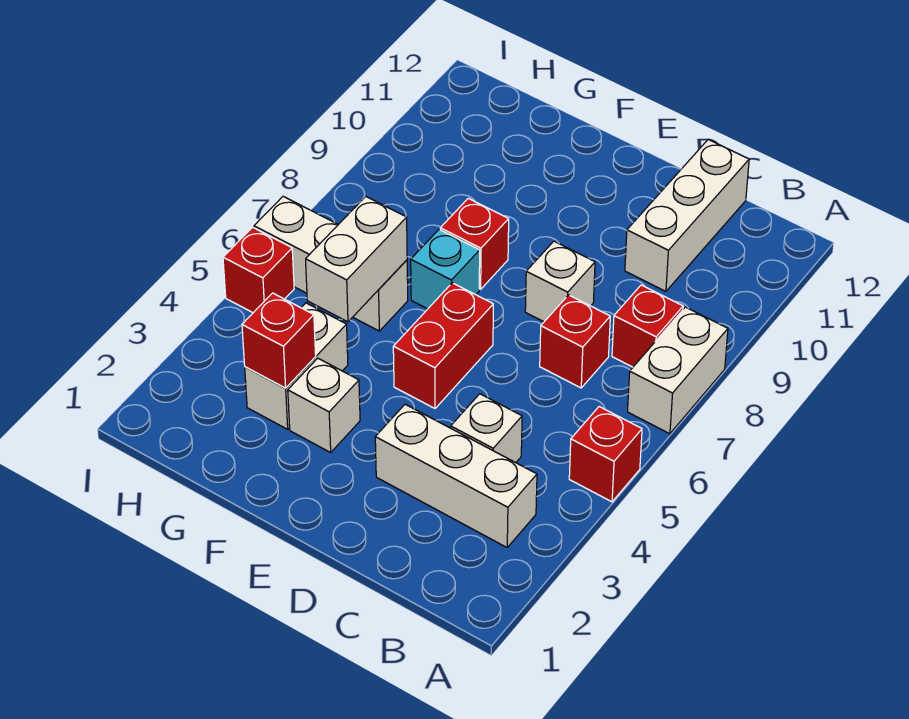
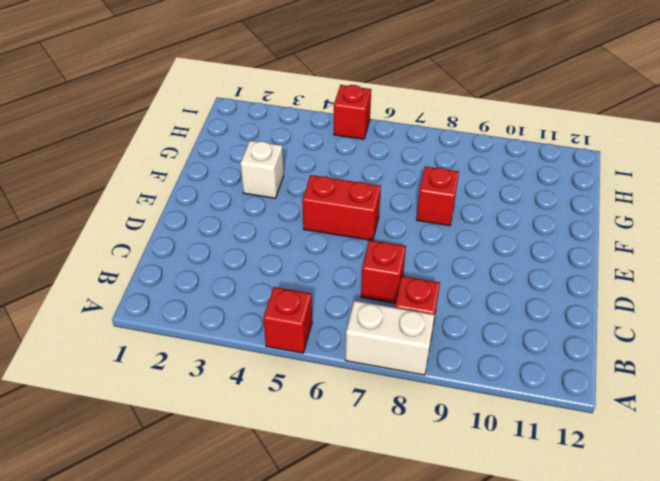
none -> white 1x3 brick [375,404,537,547]
none -> white 1x1 brick [451,394,522,463]
none -> white 1x3 brick [625,140,749,291]

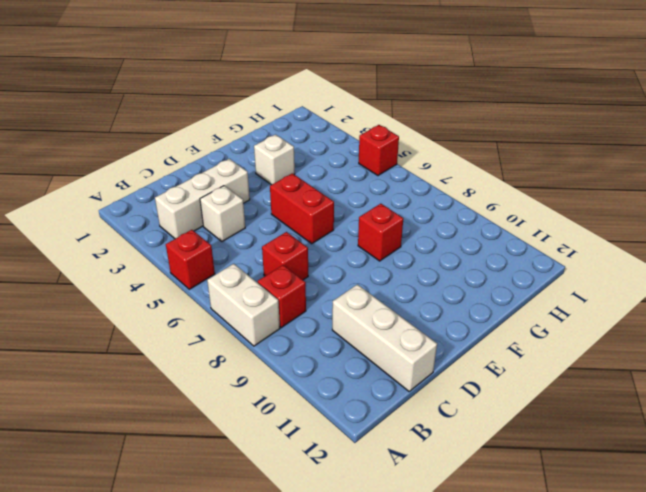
none -> white 1x1 brick [525,241,595,322]
none -> cyan 1x1 brick [411,230,480,309]
none -> white 1x2 brick [245,303,348,429]

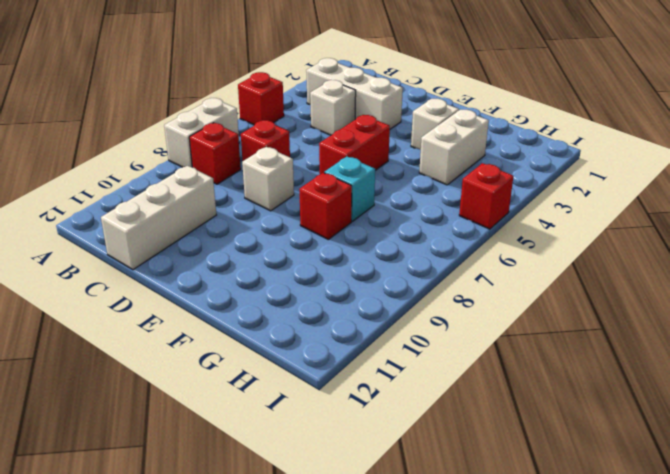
none -> white 1x3 brick [254,196,408,331]
none -> red 1x1 brick [242,293,316,388]
none -> white 1x2 brick [306,197,407,322]

